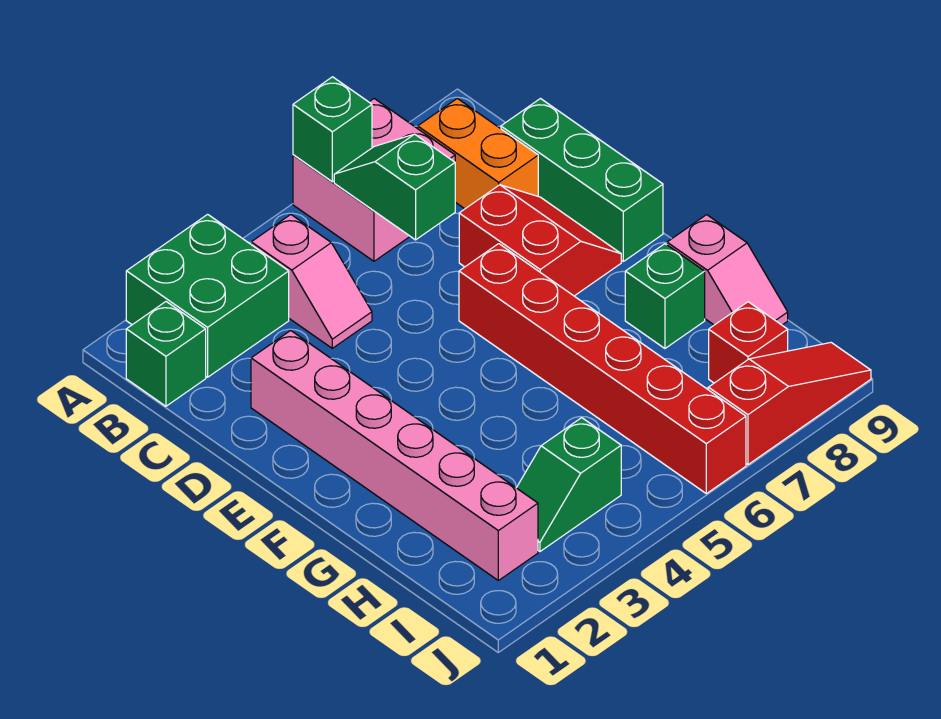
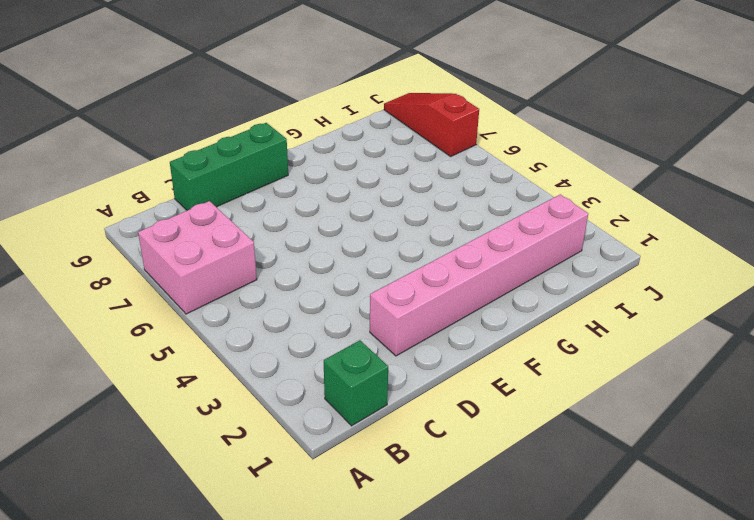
none -> green 2x2 brick [126,214,289,377]
none -> pink 1x2 slope [251,215,372,348]
none -> orange 1x2 brick [418,98,538,209]

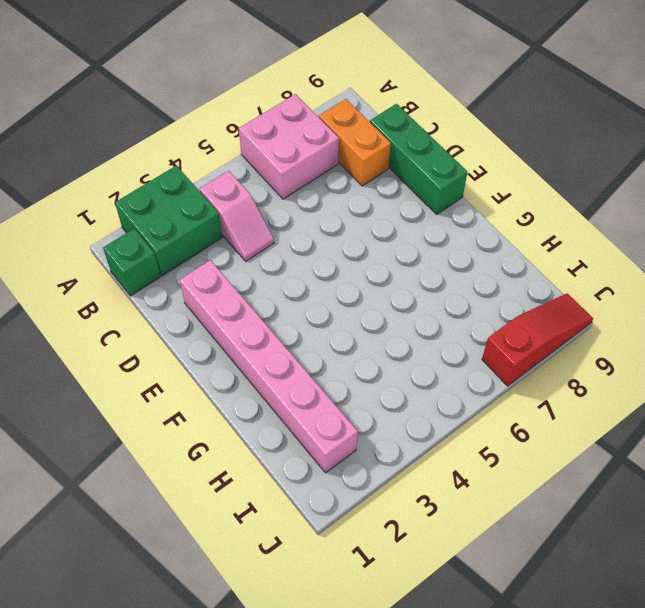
none -> red 2x2 slope [459,185,621,296]
none -> red 1x6 brick [459,244,746,494]
none -> green 1x1 brick [625,244,705,348]

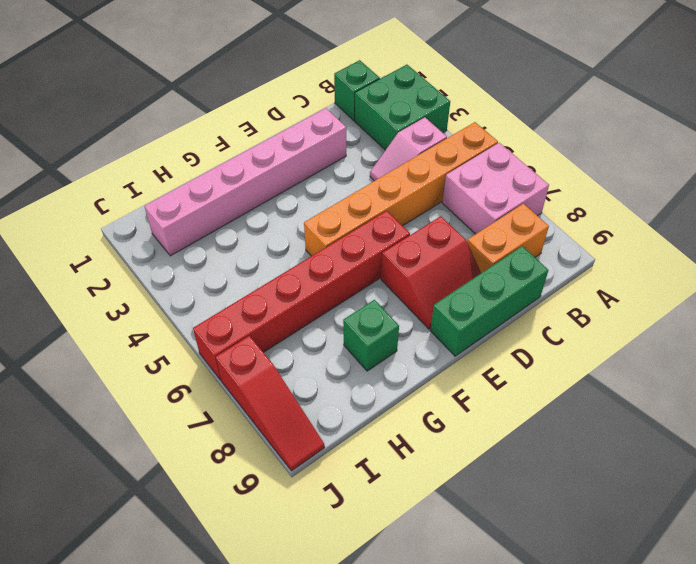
orange 1x6 brick [304,122,498,256] -> none
none -> pink 1x2 slope [667,215,788,325]
none -> green 1x2 slope [517,418,621,551]
none -> red 1x1 brick [709,302,788,383]

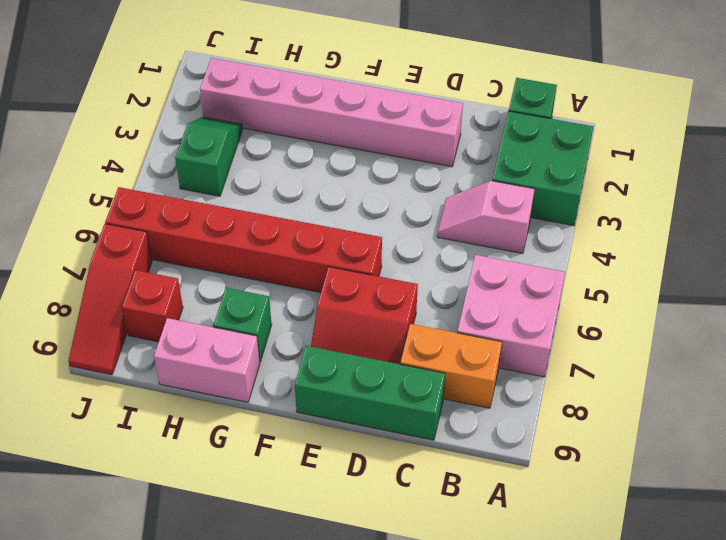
pink 1x2 brick [154,318,260,402] -> pink 1x2 slope [667,215,788,325]
none -> green 1x1 brick [293,77,372,182]
none -> green 1x2 slope [334,134,455,240]

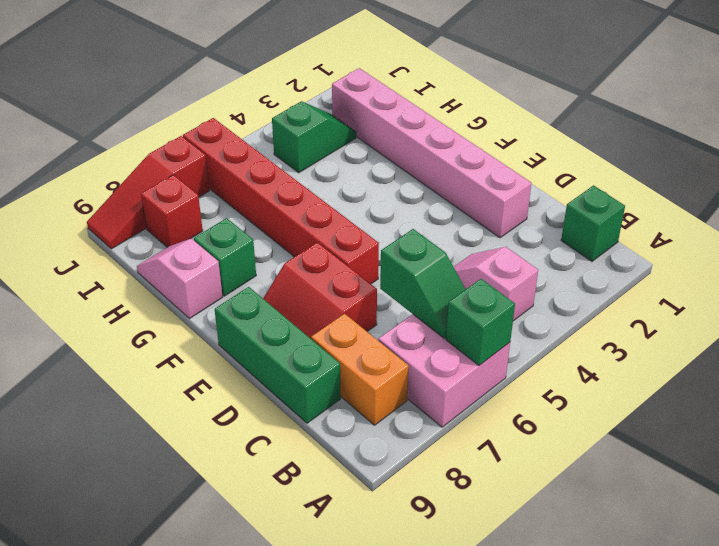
none -> green 2x2 brick [126,214,289,377]

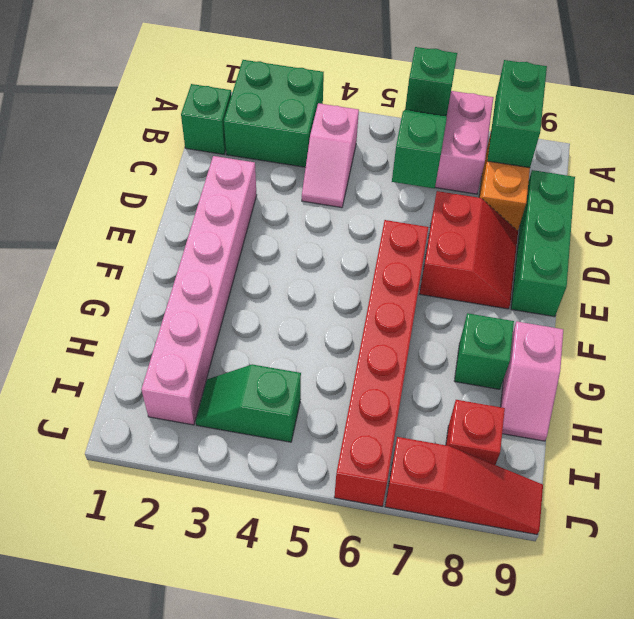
green 1x2 brick [487,60,547,168] -> none

